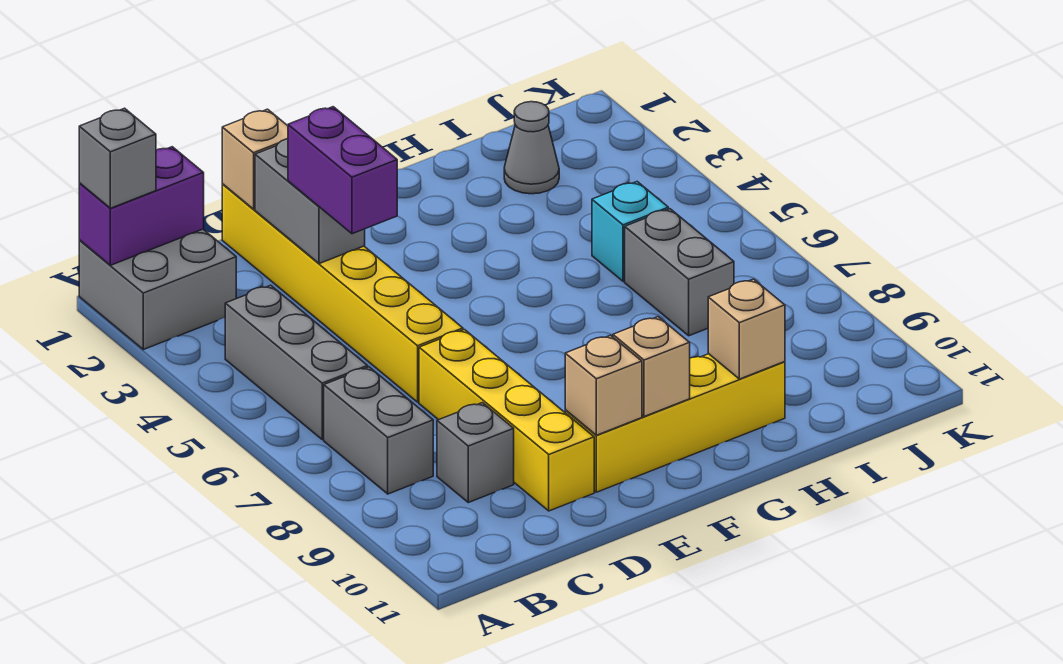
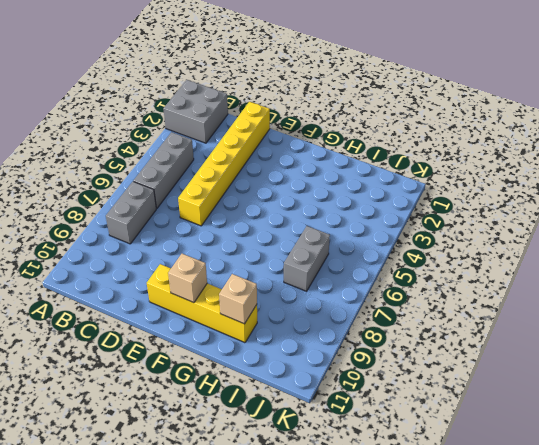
none -> grey 1x1 brick [437,403,514,502]
none -> yellow 1x4 brick [419,330,594,511]
none -> grey 1x1 cone [504,102,559,194]

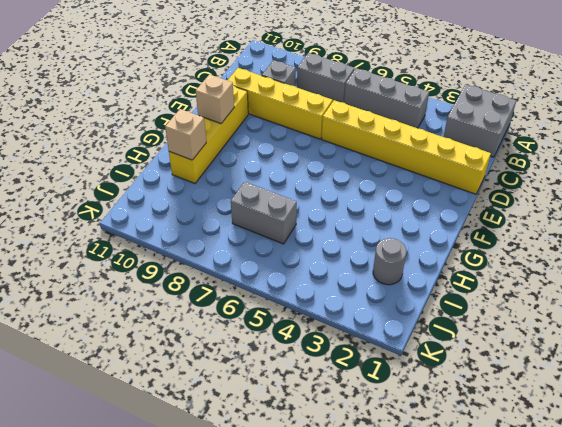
grey 1x1 round brick [373,238,406,285] -> grey 1x1 cone [504,102,559,194]
none -> cyan 1x1 brick [592,182,668,281]
none -> purple 1x2 brick [79,147,204,265]
none -> tan 1x1 brick [222,109,288,209]

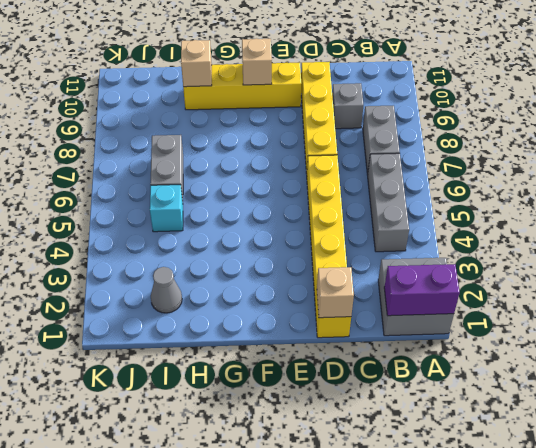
none -> grey 1x2 brick [255,139,365,264]
none -> tan 1x1 brick [565,335,642,435]
none -> grey 1x1 brick [79,108,156,208]

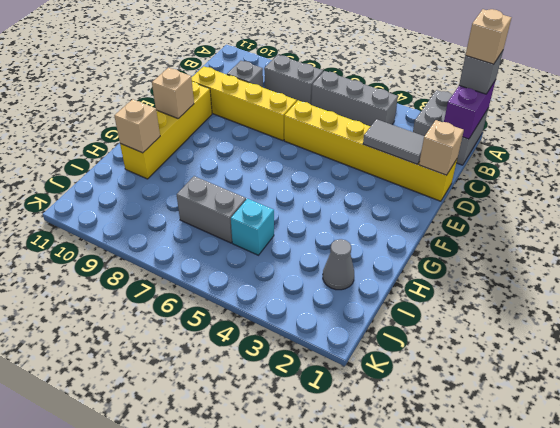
tan 1x1 brick [466,9,511,64] -> tan 1x1 brick moved to [565,335,642,435]
grey 1x2 tile [363,119,424,164] -> grey 1x2 brick [255,139,365,264]
none -> purple 1x2 brick [288,107,397,234]

